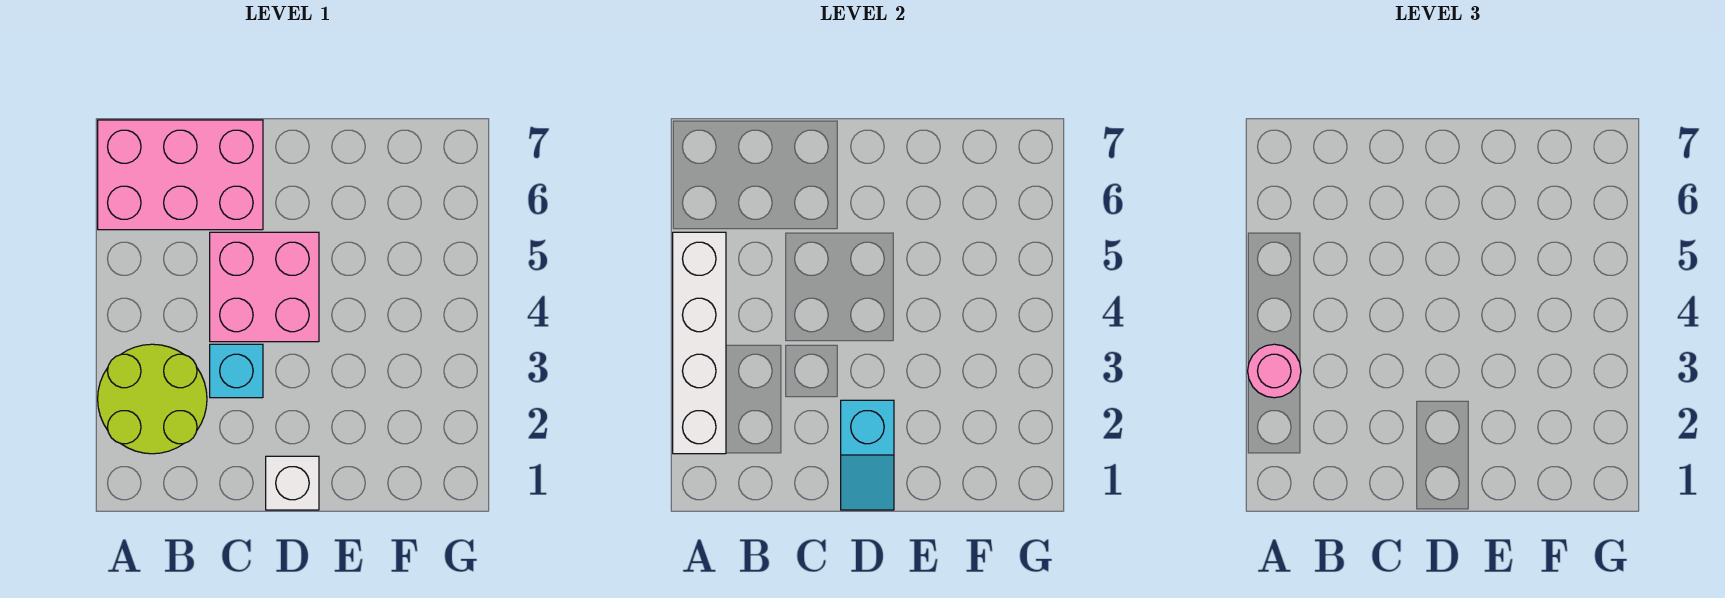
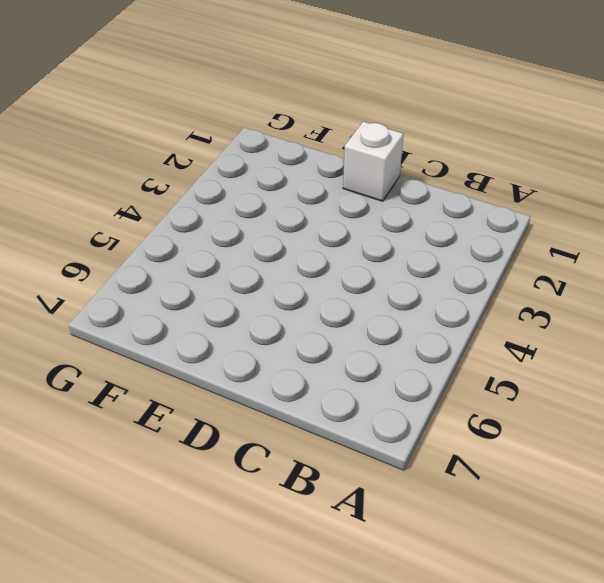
none -> lime 2x2 round brick [98,344,207,454]
none -> pink 2x3 brick [98,120,263,230]

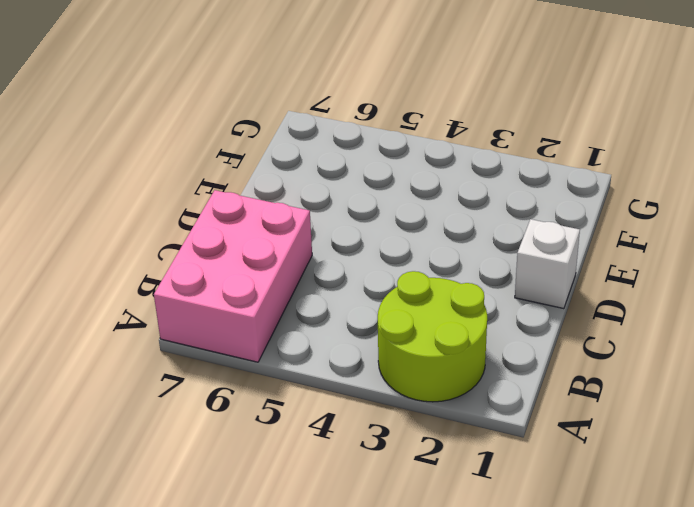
none -> cyan 1x1 brick [210,344,263,398]
none -> pink 2x2 brick [210,232,319,342]

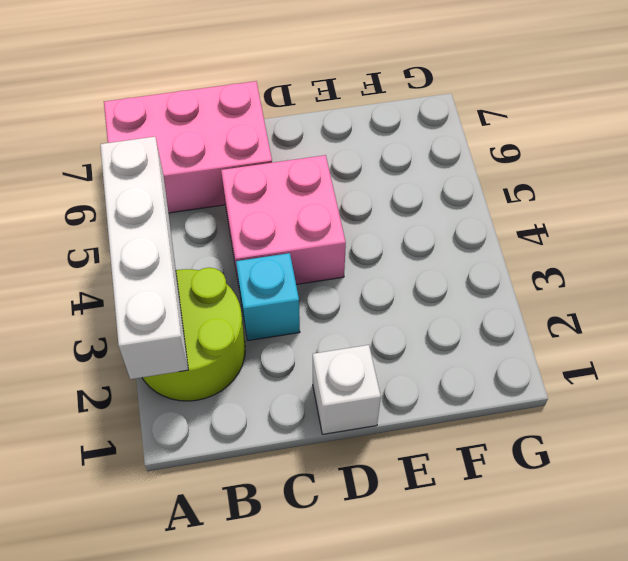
none -> cyan 1x2 slope [841,400,894,510]
none -> pink 1x1 round brick [1248,344,1301,398]

